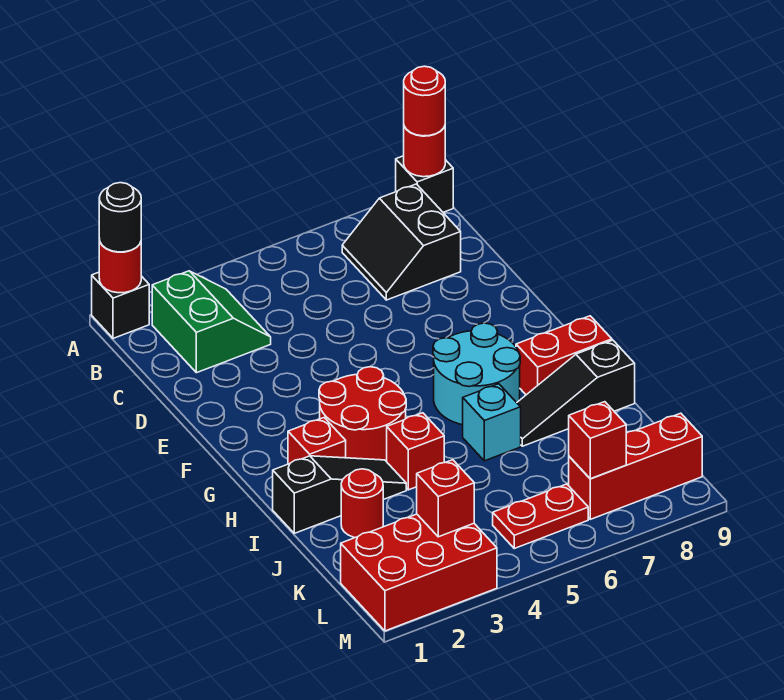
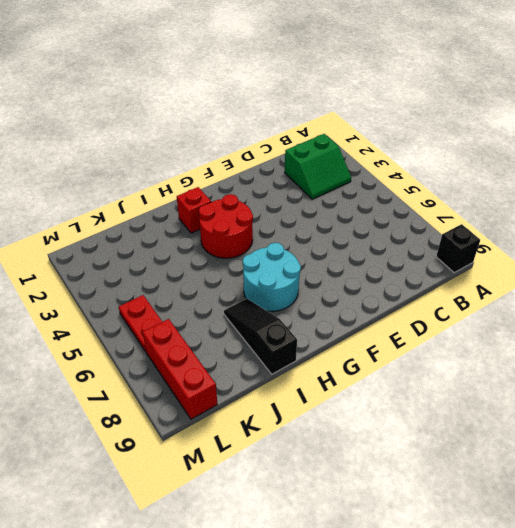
none -> black 1x1 brick [92,272,149,338]
none -> black 2x2 slope [342,184,461,300]
none -> red 1x2 brick [516,316,612,395]

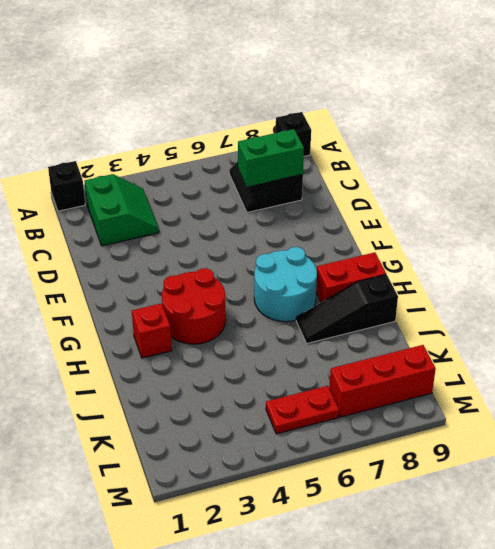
green 1x2 brick [238,129,304,187] -> none
none -> black 1x3 slope [273,456,406,533]
none -> red 1x1 brick [387,413,444,490]
none -> cyan 1x1 brick [463,384,521,461]

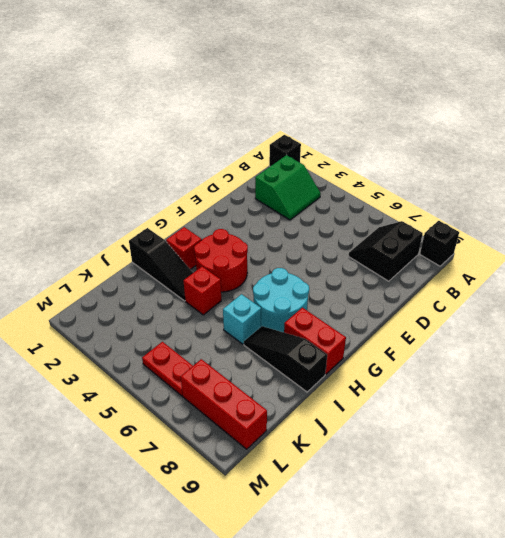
none -> red 1x1 round brick [341,469,383,538]
none -> red 2x3 brick [341,514,497,631]
none -> red 1x1 round brick [99,239,141,293]

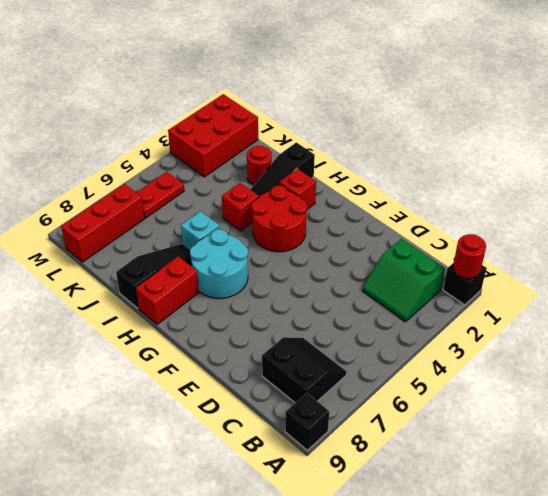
none -> red 1x1 round brick [404,126,445,177]
none -> red 1x1 brick [417,460,474,537]
none -> red 1x1 brick [569,402,626,479]

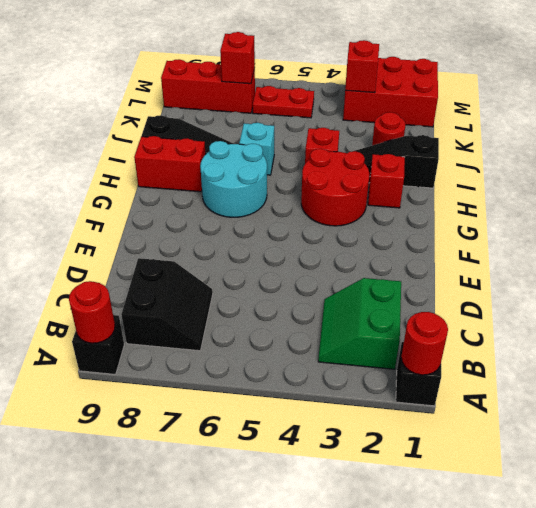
none -> black 1x1 round brick [99,183,141,252]
none -> red 1x1 round brick [404,66,445,136]

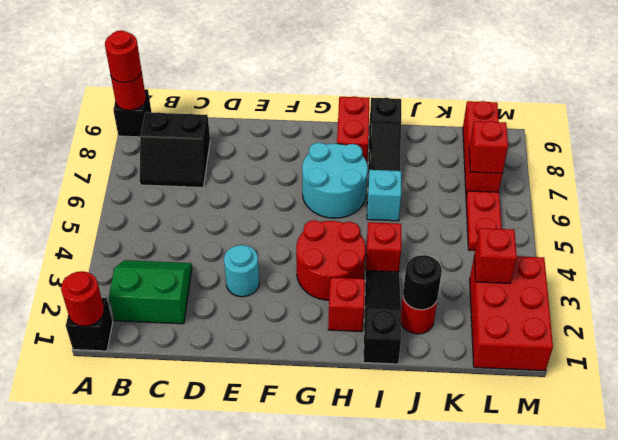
cyan 1x1 round brick [224,245,259,297] -> none
black 1x1 round brick [403,255,442,310] -> black 1x1 round brick moved to [99,183,141,252]

